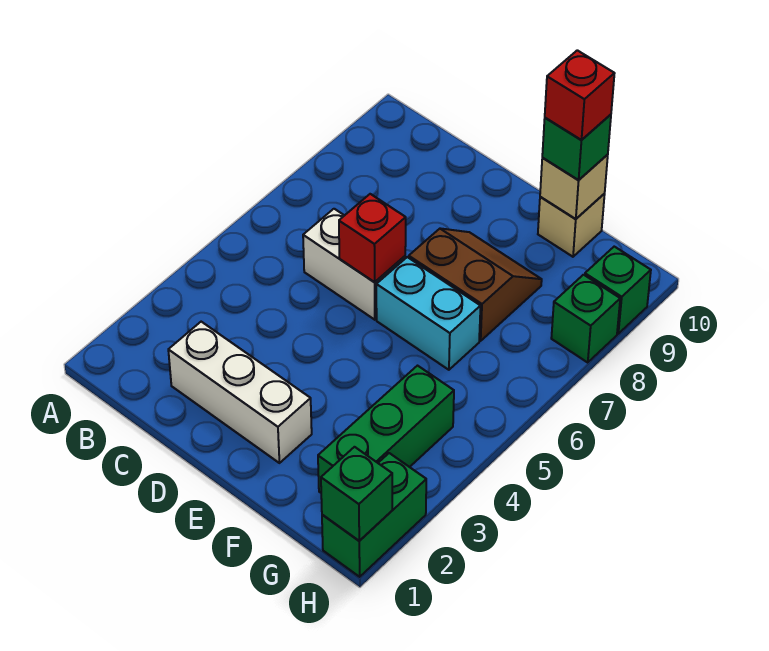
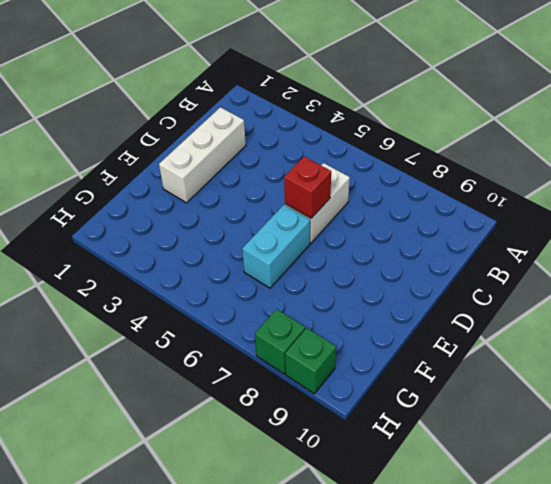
none -> brown 2x2 slope [409,229,542,341]
none -> tan 1x1 brick [538,194,605,257]
none -> green 1x3 brick [318,366,454,493]

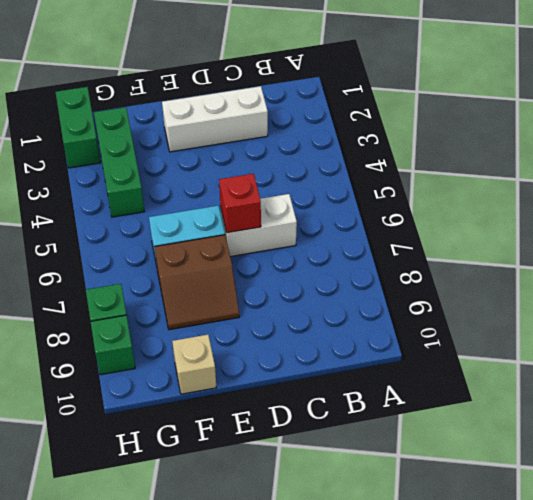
none -> tan 1x1 brick [540,154,608,219]
none -> green 1x1 brick [321,447,392,541]
none -> green 1x1 brick [542,115,611,180]

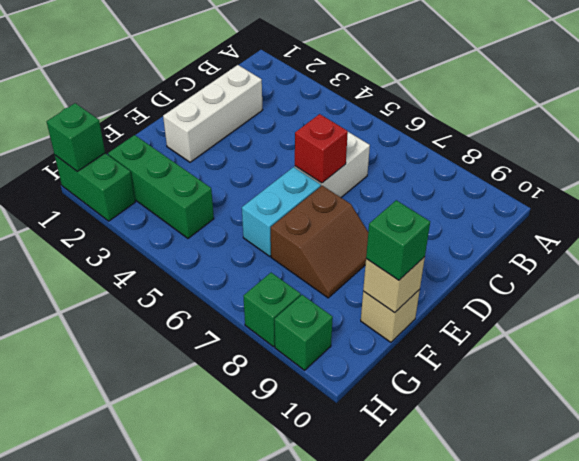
none -> red 1x1 brick [545,50,615,140]

